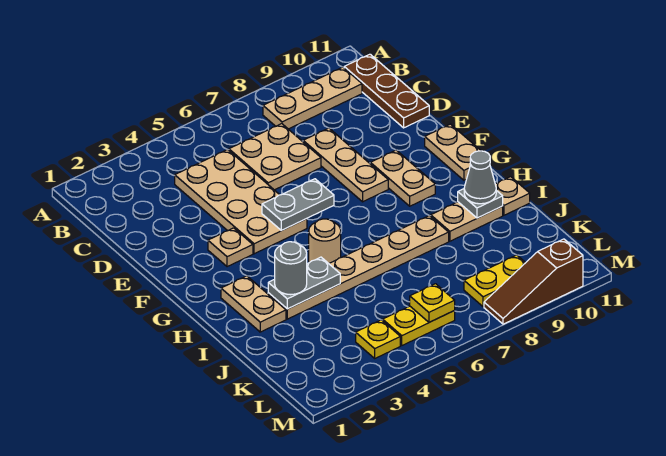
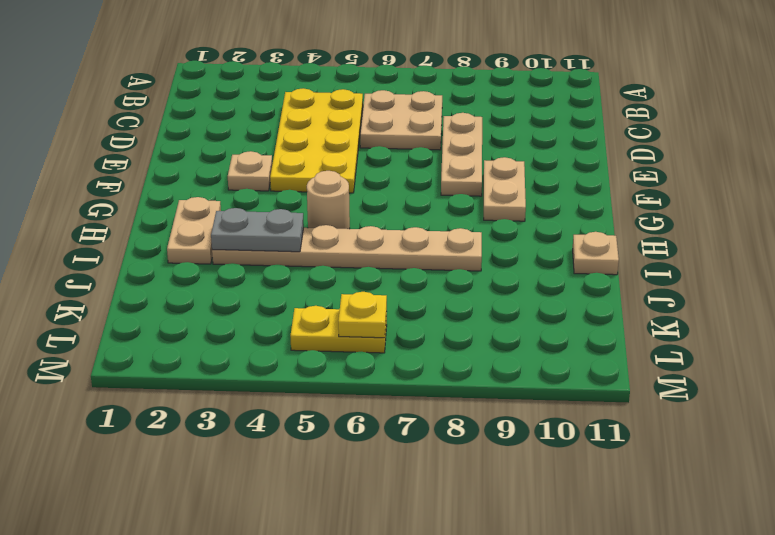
yellow 2x4 plate [270,88,363,193] -> tan 2x4 plate [175,150,307,254]
none -> tan 1x3 plate [263,67,362,129]
none -> brown 1x3 plate [344,54,429,128]
none -> tan 1x2 plate [425,124,481,180]

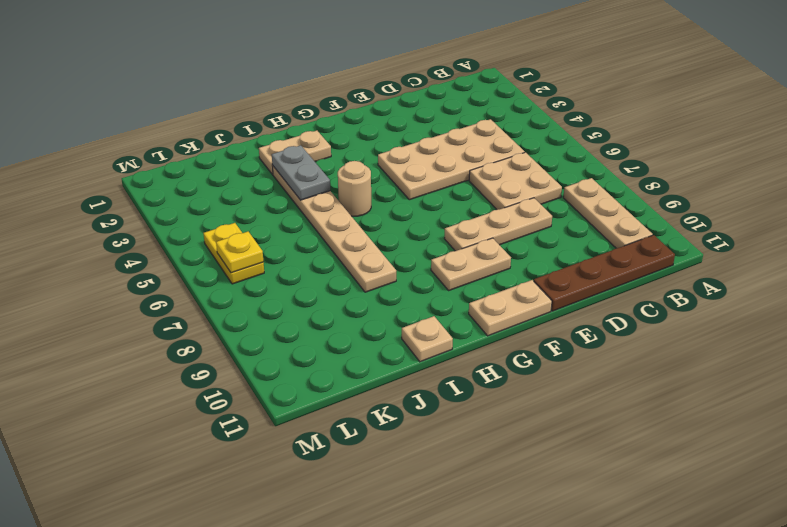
brown 1x4 plate [534,235,675,311] -> brown 1x3 plate [344,54,429,128]
none -> tan 1x1 plate [208,228,253,267]
none -> tan 1x2 plate [431,202,503,241]
none -> yellow 1x1 plate [356,320,400,358]

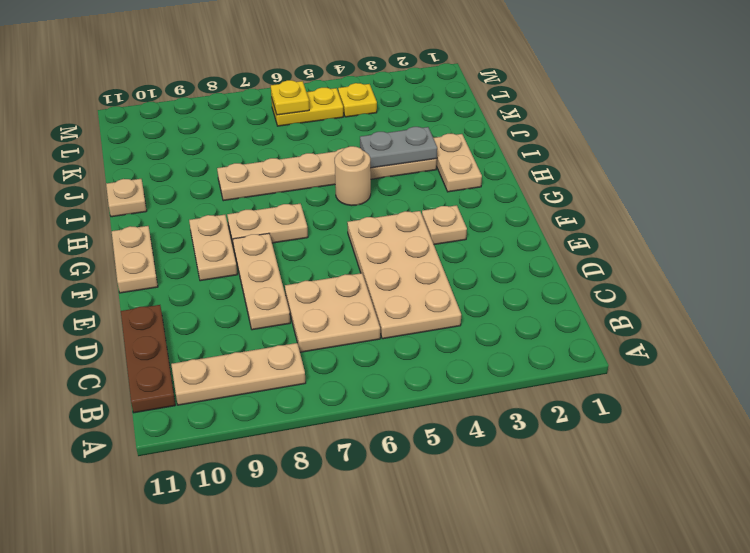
tan 1x2 plate [227,204,308,244] -> tan 1x2 plate moved to [431,202,503,241]
none -> yellow 1x2 plate [464,255,525,307]
none -> brown 1x3 slope [484,239,583,324]
none -> grey 1x2 plate [262,179,334,230]

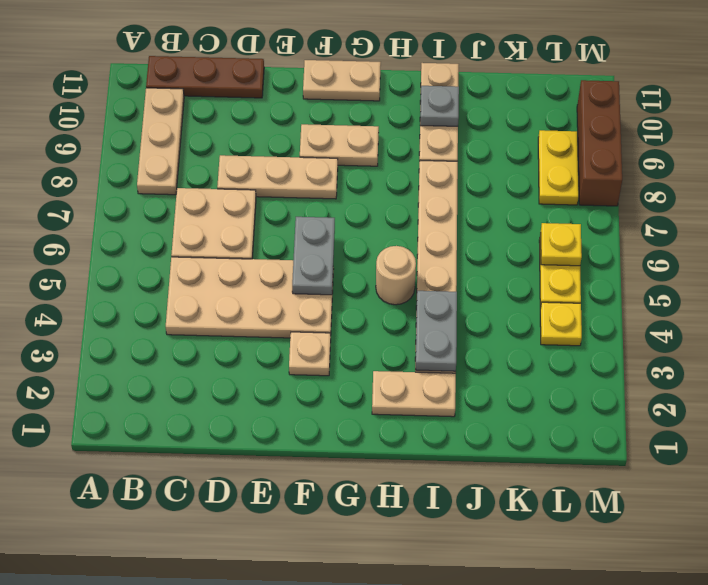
brown 1x3 brick [577,80,622,206] -> brown 1x3 slope [484,239,583,324]
none -> grey 1x1 round brick [275,242,307,295]
none -> grey 1x1 cone [464,151,496,204]

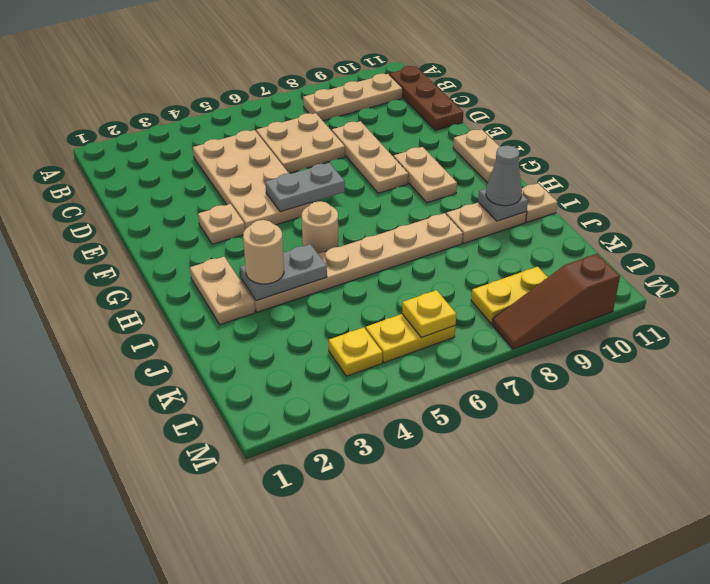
tan 1x1 round brick [243,220,284,284] -> grey 1x1 round brick [275,242,307,295]

